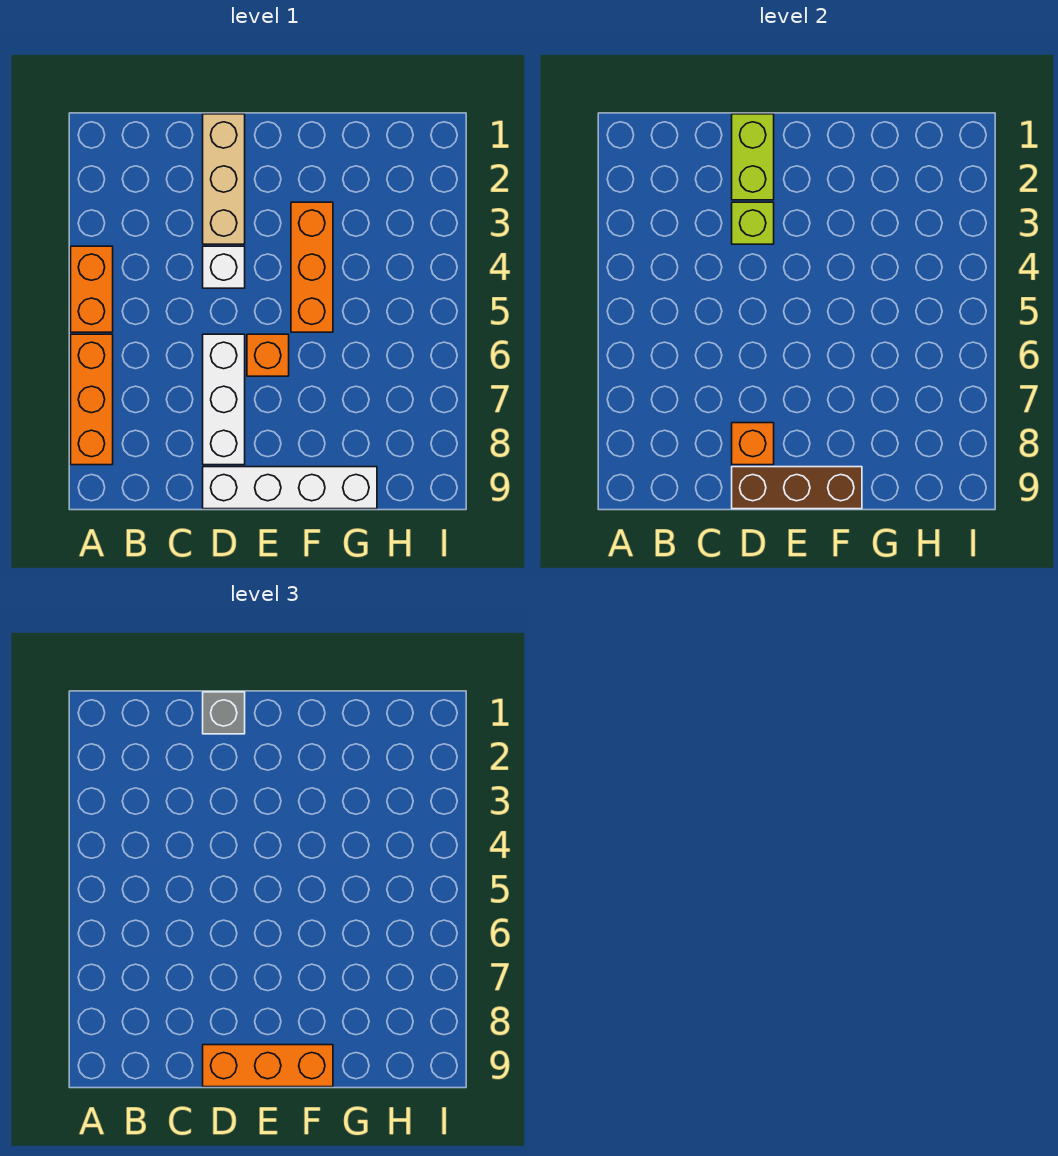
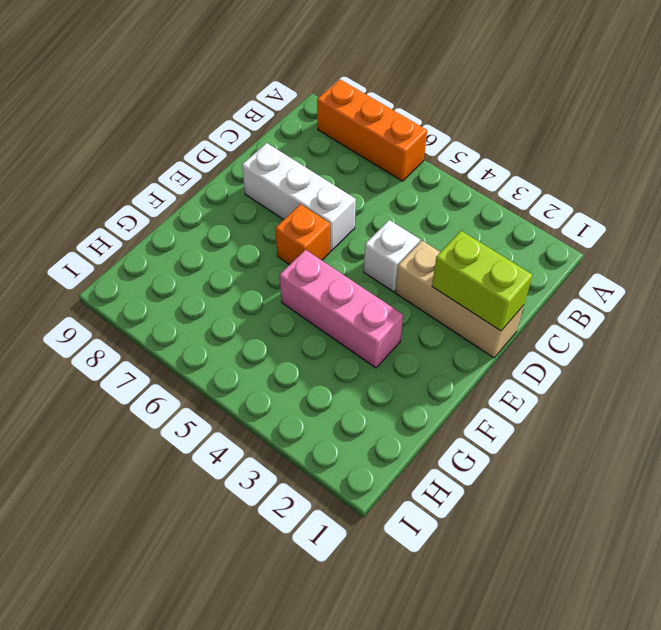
pink 1x3 brick [280,250,403,368] -> orange 1x3 brick [291,202,333,332]
none -> orange 1x2 brick [71,246,113,332]
none -> white 1x4 brick [203,467,377,509]
none -> lime 1x1 brick [732,202,774,244]

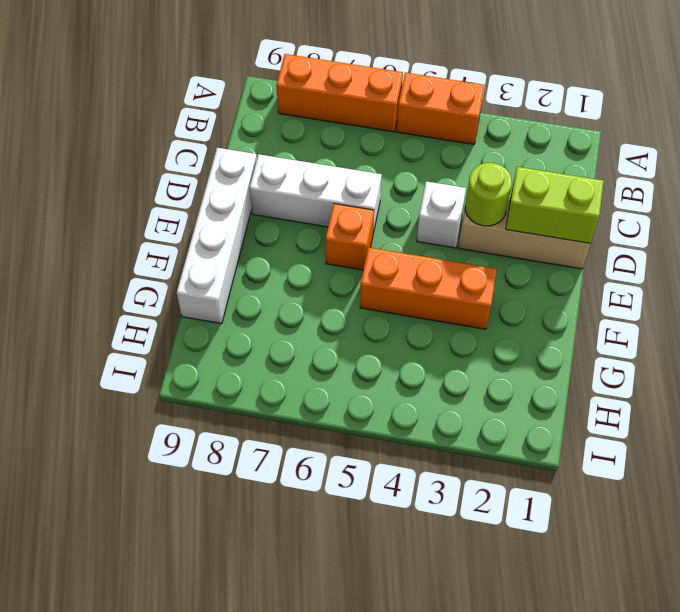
lime 1x1 round brick [465,163,512,226] -> lime 1x1 brick [732,202,774,244]
none -> orange 1x1 brick [732,423,774,465]
none -> brown 1x3 brick [732,467,862,509]
none -> grey 1x1 brick [203,692,245,734]

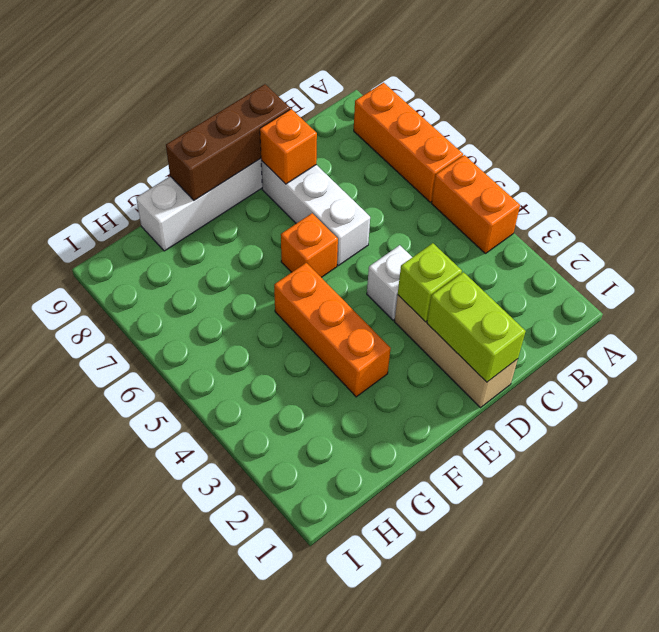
none -> grey 1x1 brick [203,692,245,734]
none -> orange 1x3 brick [203,1045,333,1087]

